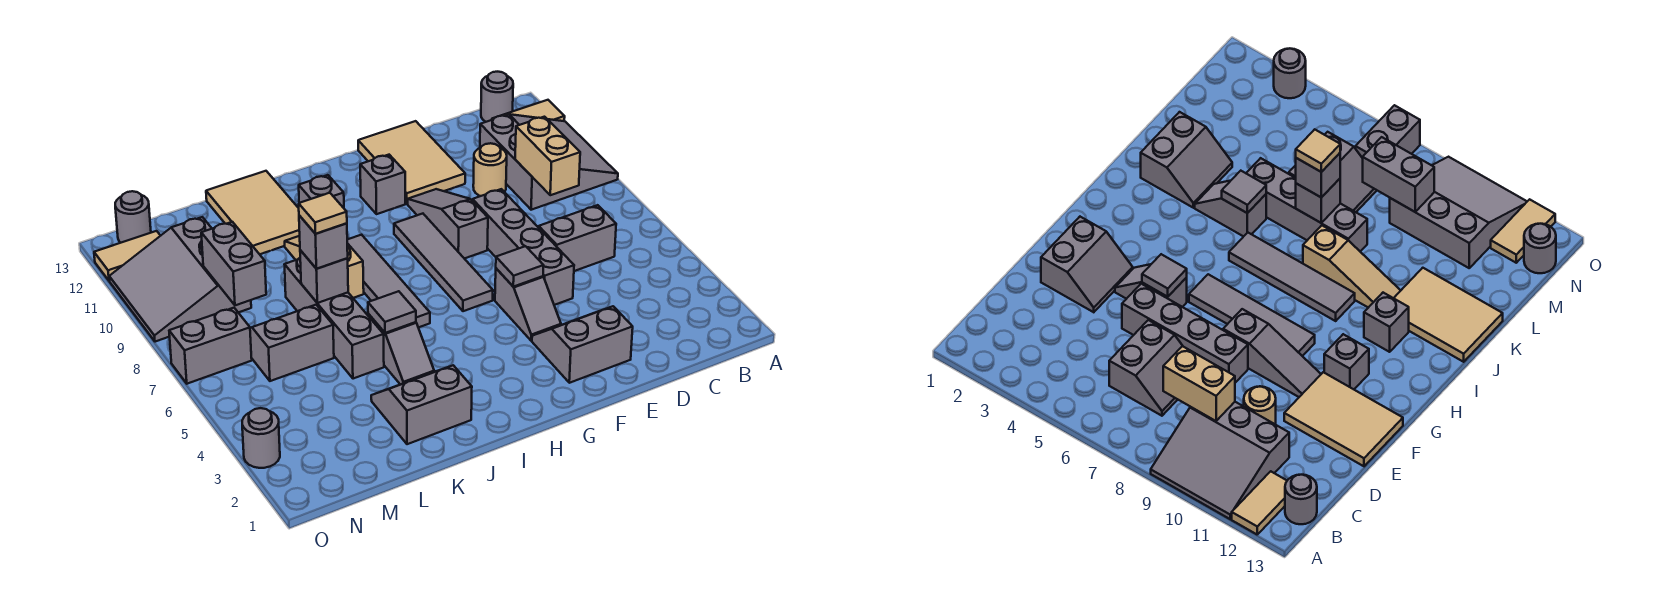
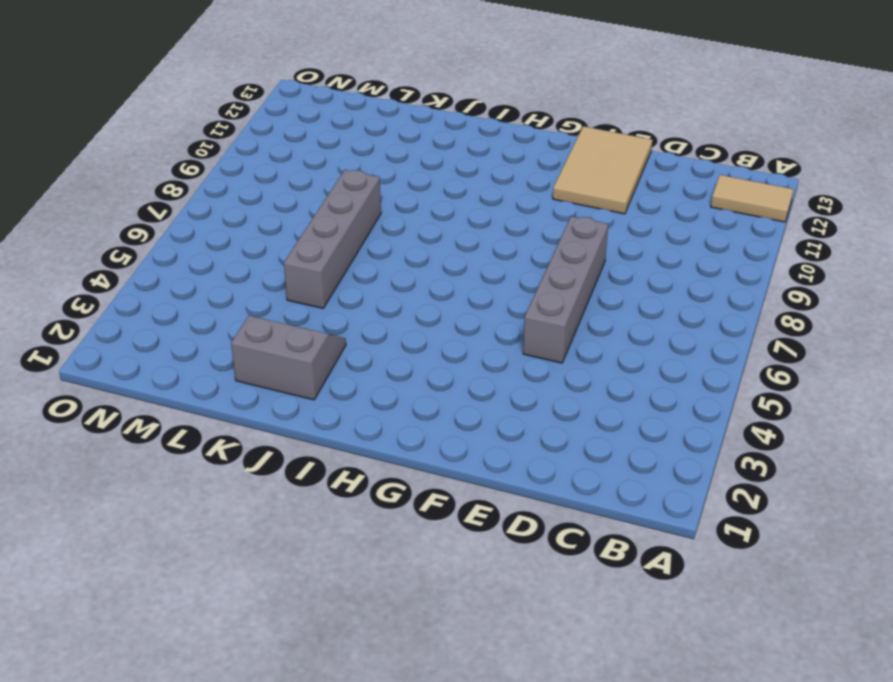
none -> grey 3x3 slope [480,114,618,210]
none -> grey 1x1 round brick [481,72,513,122]
none -> grey 2x2 slope [537,205,616,271]
none -> tan 1x1 round brick [473,143,507,196]

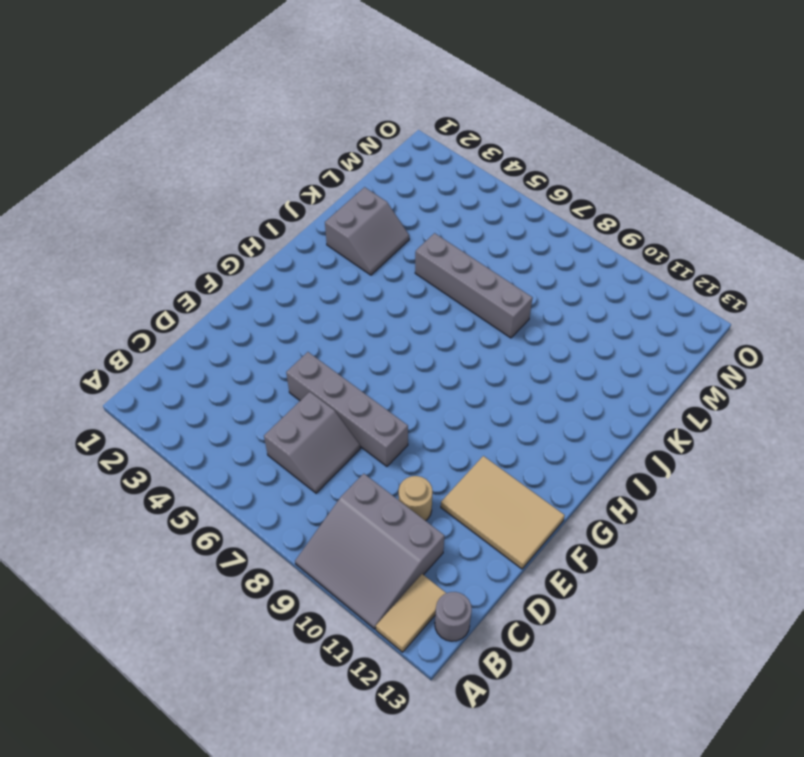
none -> grey 2x2 slope [532,306,633,383]
none -> grey 1x2 slope [495,269,561,341]
none -> grey 1x3 slope [408,189,488,259]
none -> grey 1x4 tile [394,214,493,311]

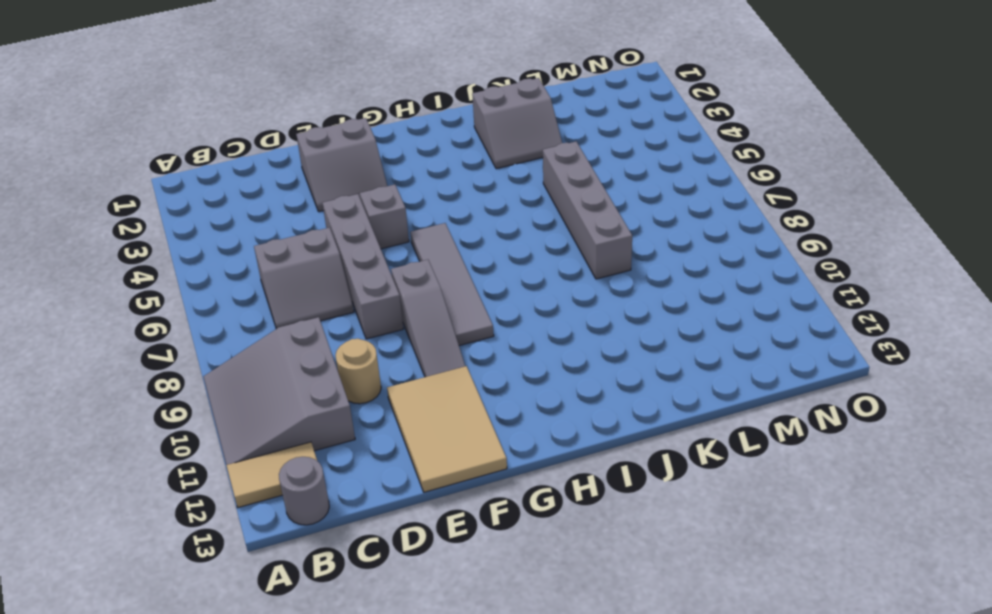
none -> grey 1x1 brick [360,155,405,214]
none -> grey 1x4 tile [347,235,430,328]
none -> grey 1x1 brick [299,175,344,208]
none -> grey 1x2 slope [368,314,434,384]

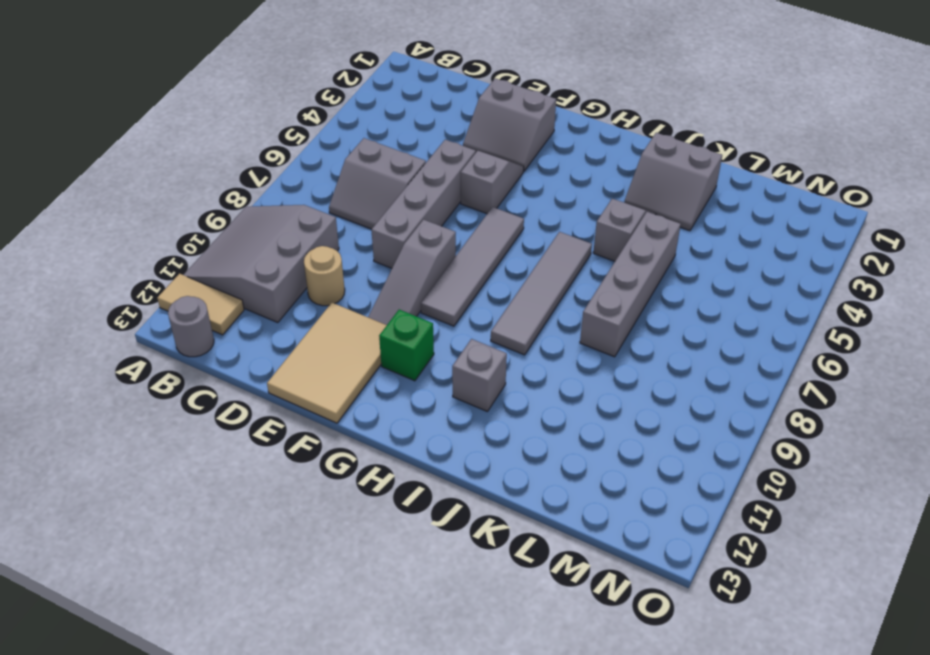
green 1x1 brick [379,310,434,381] -> grey 1x1 brick [360,155,405,214]
none -> tan 1x3 slope [285,236,364,298]
none -> tan 2x3 tile [206,171,300,254]
none -> grey 2x2 slope [250,305,334,381]
none -> grey 3x3 slope [109,217,251,342]

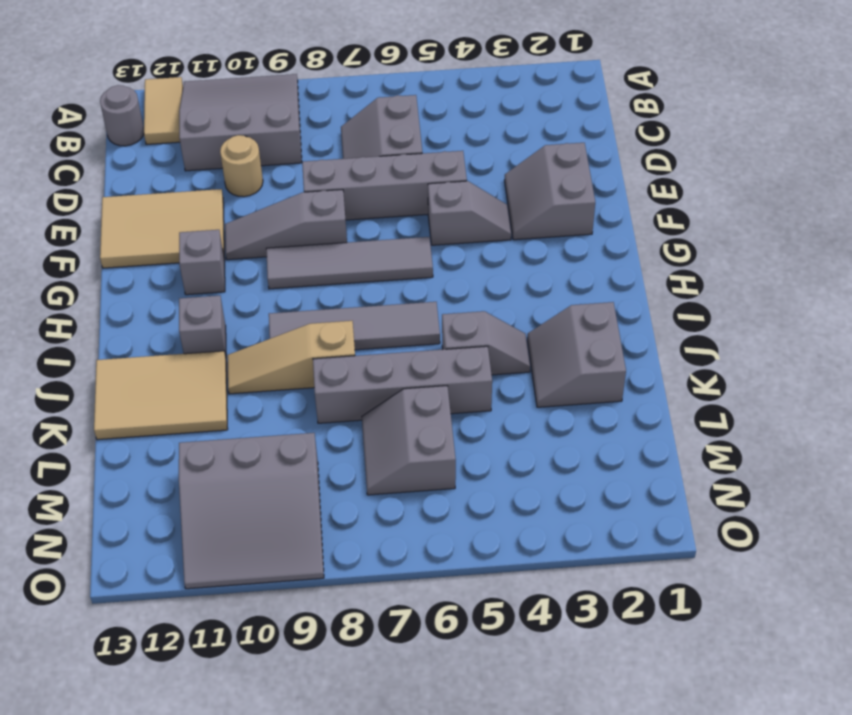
none -> grey 1x2 brick [169,308,252,384]
none -> tan 1x2 tile [94,231,160,281]
none -> grey 1x1 round brick [115,191,151,243]
none -> grey 1x1 round brick [242,408,280,468]

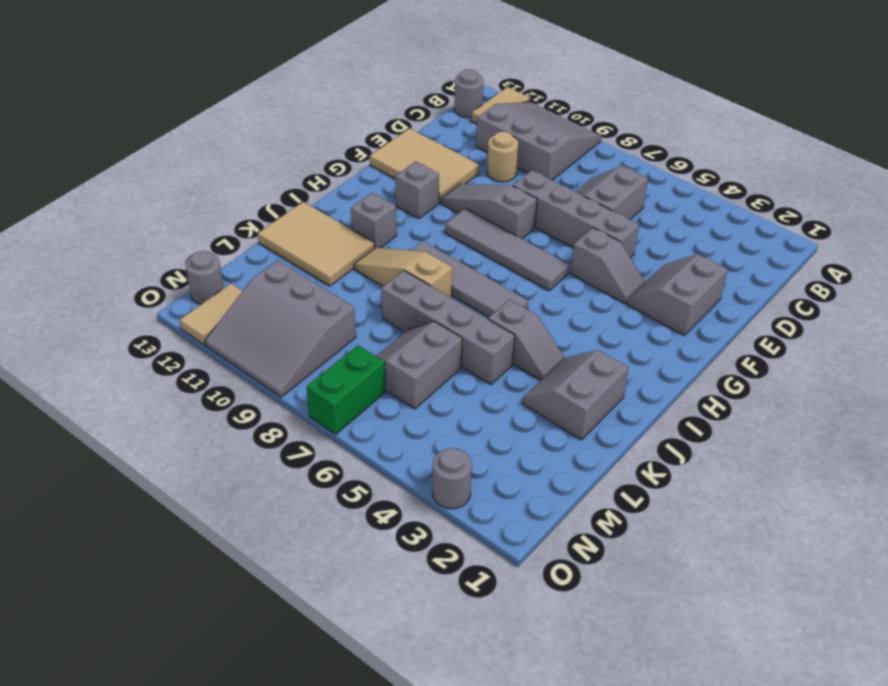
green 1x2 brick [306,345,386,434] -> grey 1x2 brick [169,308,252,384]
none -> tan 1x2 brick [515,117,580,195]
none -> grey 1x1 tile [496,246,544,287]
none -> grey 1x1 tile [368,291,416,333]
none -> grey 1x1 brick [300,250,348,303]

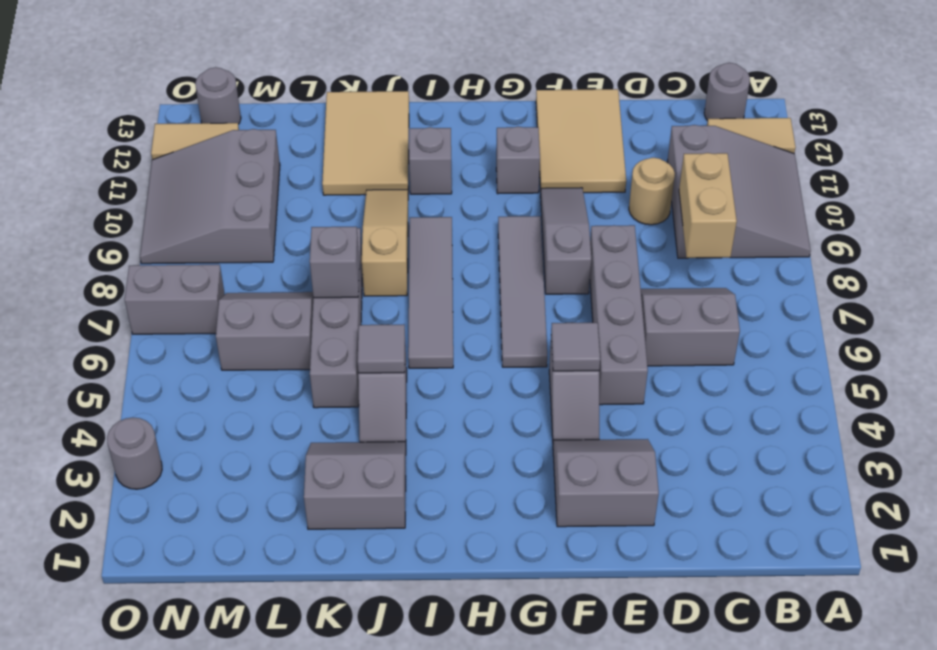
none -> grey 1x2 brick [201,222,266,305]
none -> grey 1x1 brick [299,215,348,269]
none -> tan 1x1 tile [299,193,347,234]

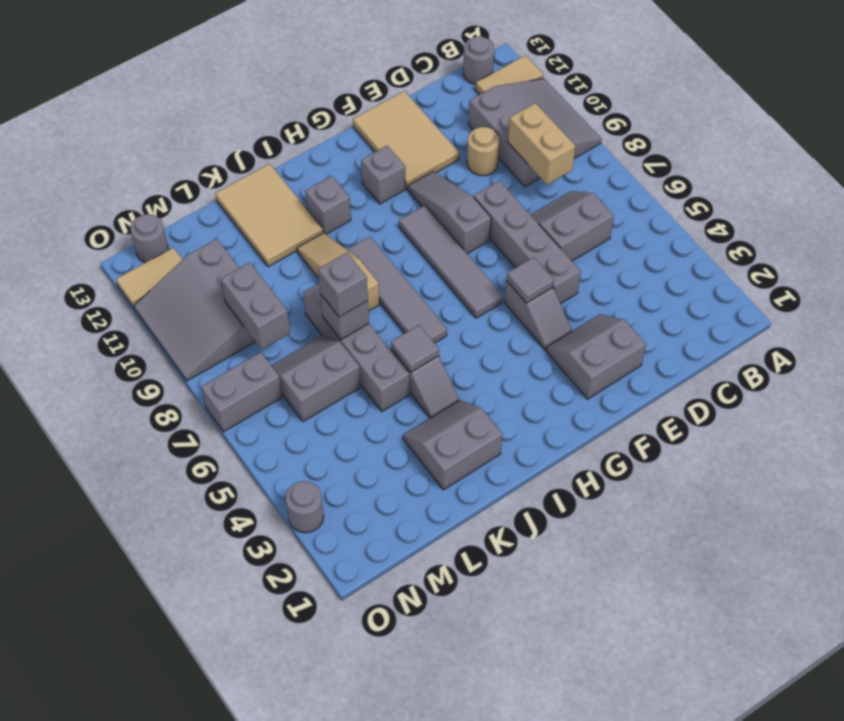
none -> tan 1x1 tile [299,193,347,234]

